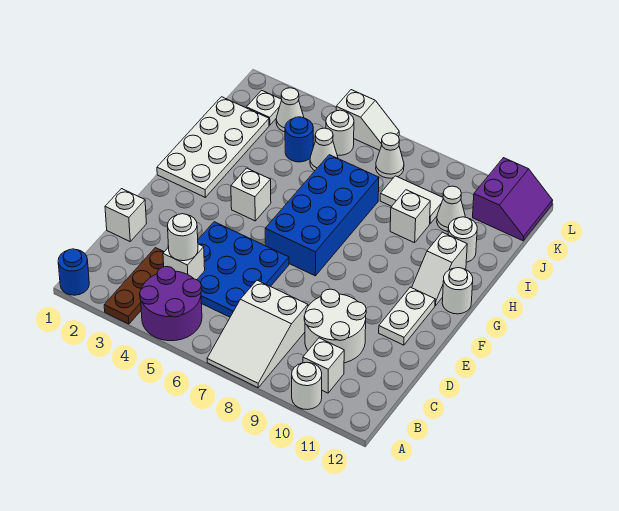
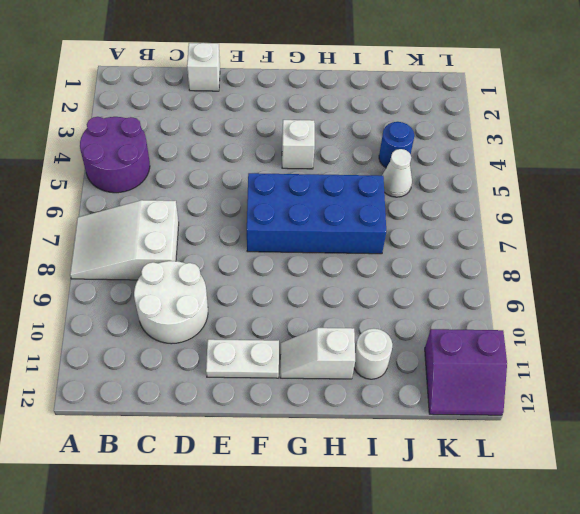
none -> blue 1x1 round brick [58,249,89,295]
none -> brown 1x3 plate [104,248,164,324]
none -> white 1x1 round brick [292,362,322,410]

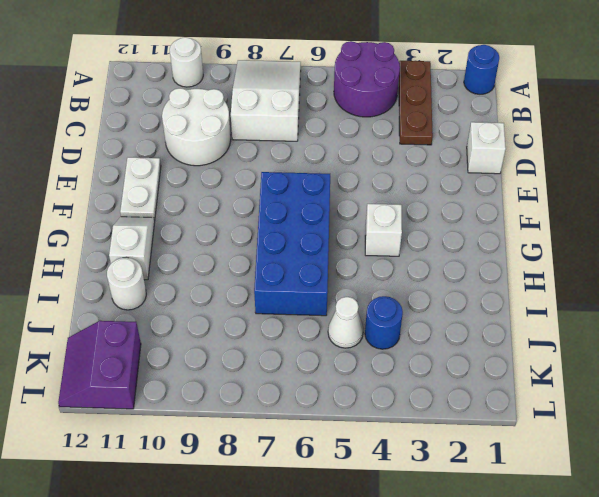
none -> white 1x1 brick [303,338,344,393]
none -> blue 3x3 plate [197,222,289,317]
none -> white 2x4 plate [157,97,269,197]

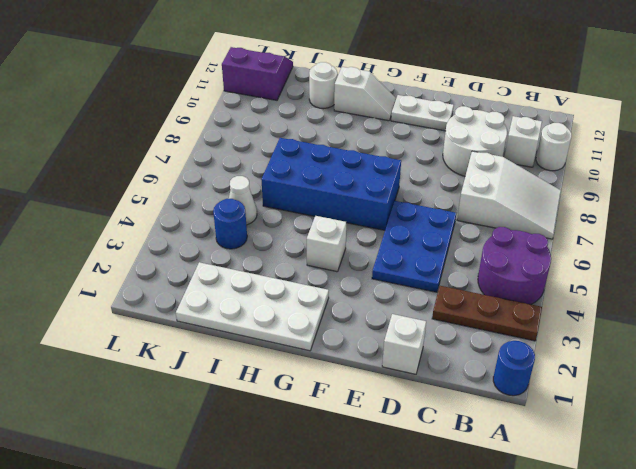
blue 2x3 plate [372,201,456,292] -> blue 3x3 plate [197,222,289,317]
none -> white 1x1 round brick [442,268,473,314]
none -> white 1x1 brick [390,190,430,243]
none -> white 1x2 tile [380,176,443,224]

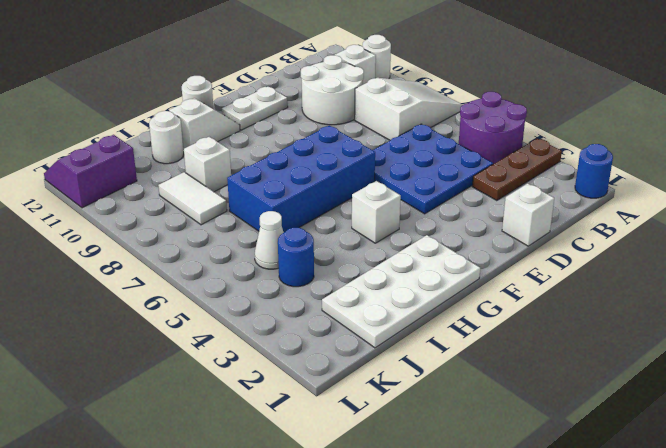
none -> white 1x1 cone [437,186,465,232]
none -> white 1x1 plate [246,90,282,125]
none -> white 1x1 cone [276,88,304,132]

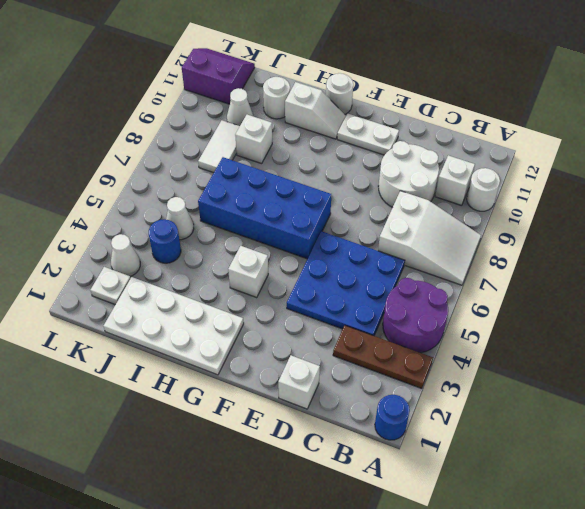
none -> white 1x1 round brick [326,110,354,155]
none -> white 1x1 cone [376,133,404,178]
none -> white 1x2 slope [336,90,399,150]

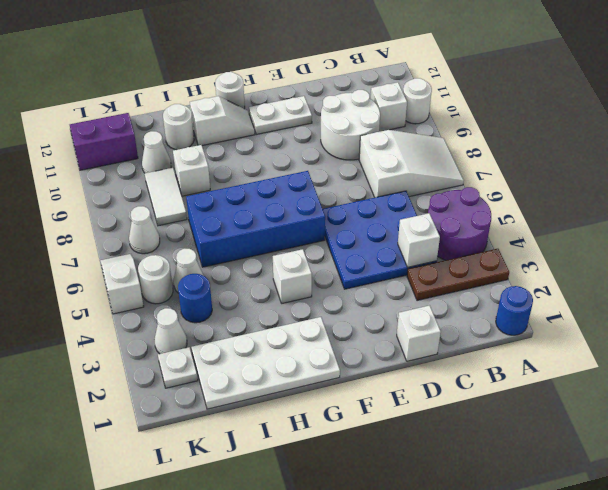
none -> white 1x1 round brick [168,214,198,261]

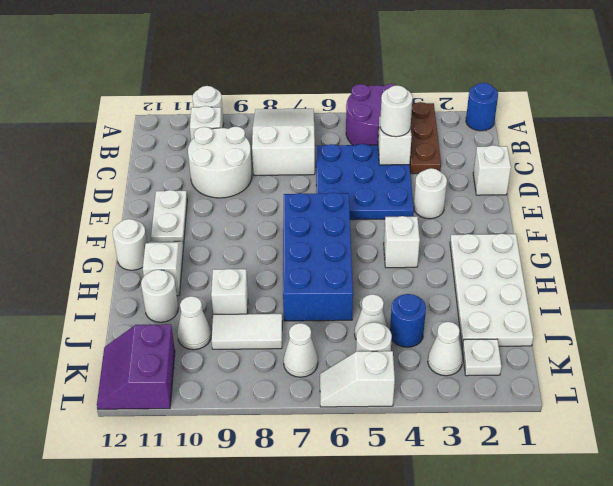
white 1x1 round brick [414,168,447,219] -> none

